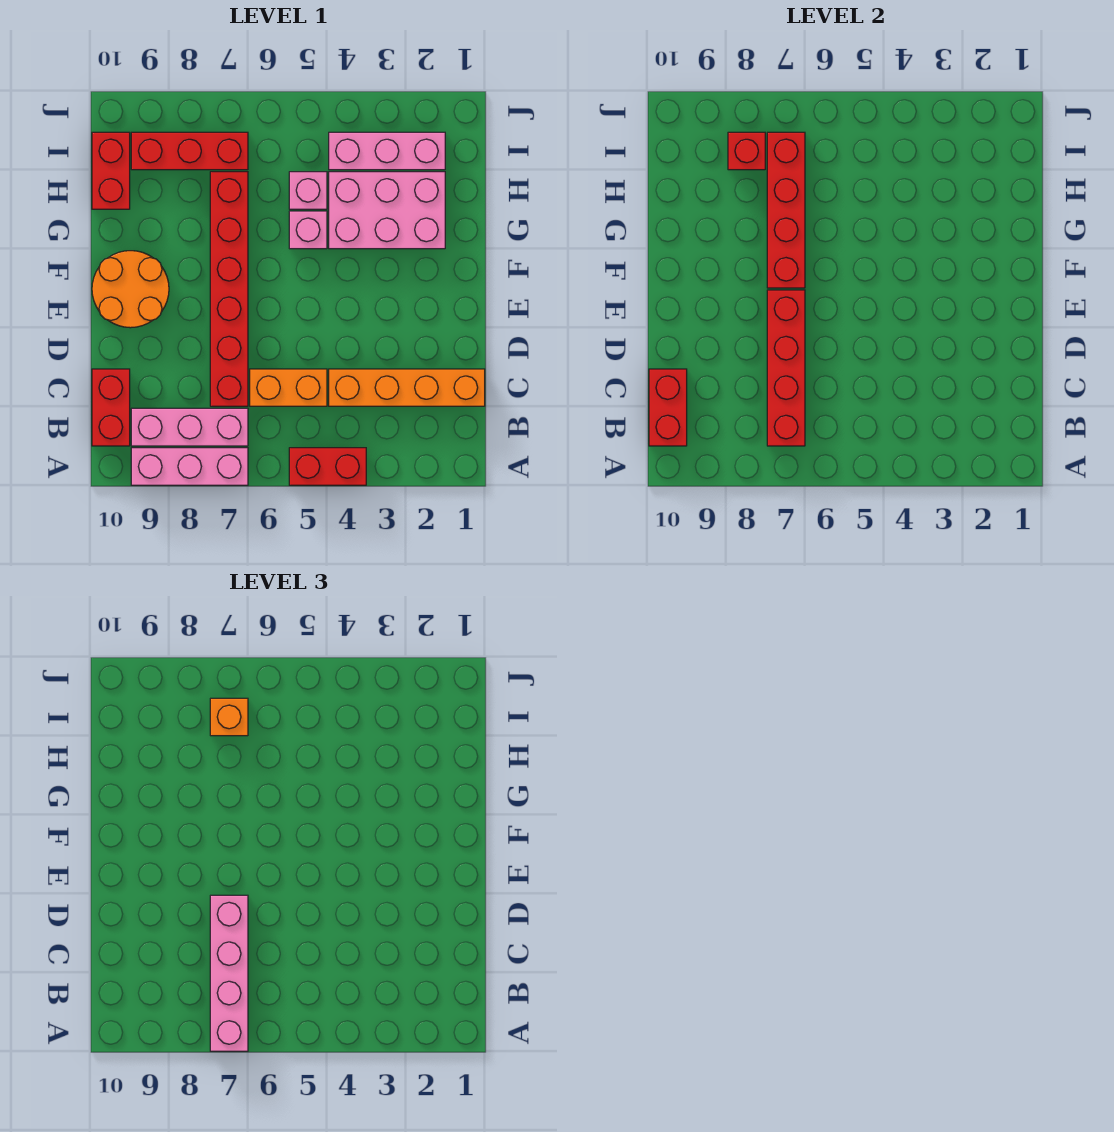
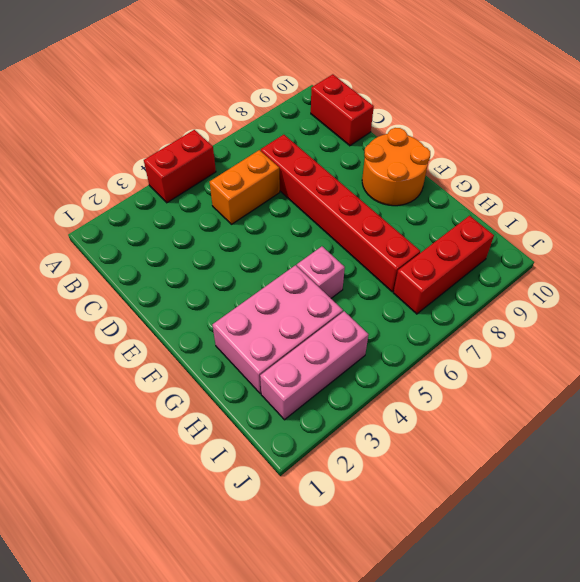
none -> pink 1x3 brick [131,448,248,485]
none -> pink 1x3 brick [131,408,248,446]
none -> orange 1x4 brick [329,369,485,406]

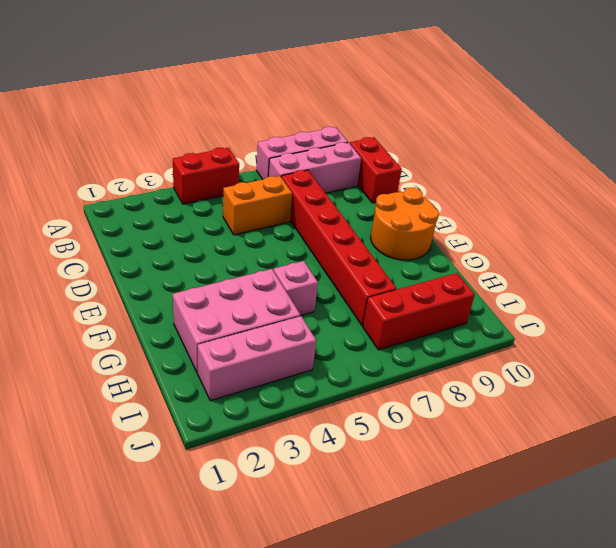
none -> orange 1x4 brick [329,369,485,406]
none -> pink 1x1 brick [289,172,327,209]
none -> red 1x2 brick [92,132,130,209]

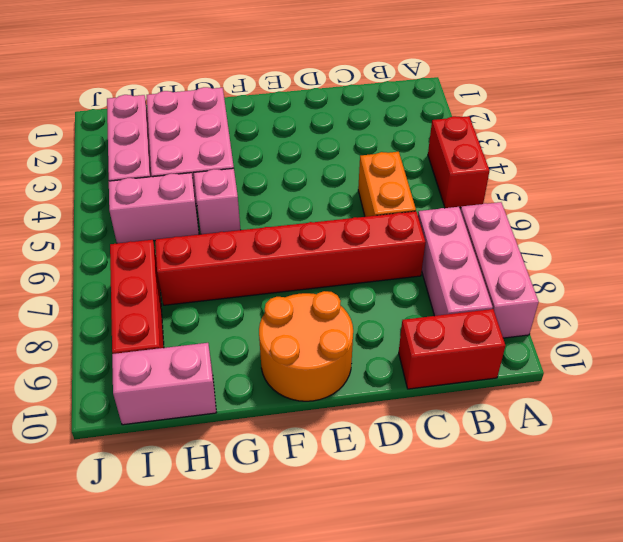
pink 1x2 brick [109,173,199,243] -> pink 1x1 brick [289,172,327,209]
pink 1x2 brick [112,343,216,425] -> red 1x2 brick [92,132,130,209]
none -> orange 1x4 brick [329,369,485,406]
none -> red 1x4 brick [767,290,805,446]
none -> red 1x2 brick [649,369,687,446]

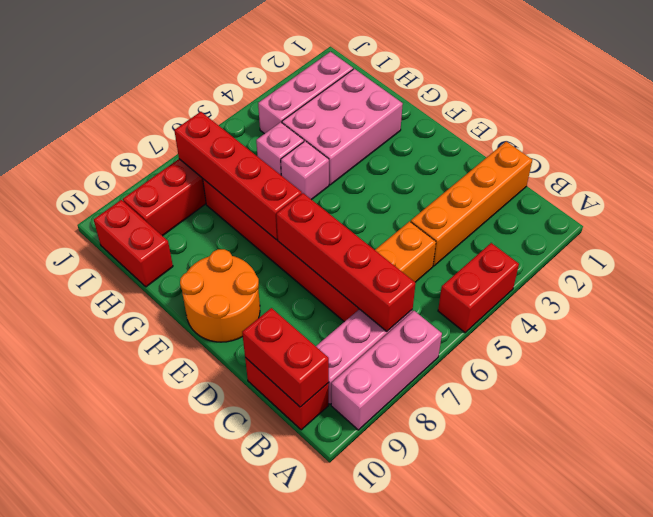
none -> red 1x1 brick [728,132,765,170]
none -> pink 1x4 brick [210,895,248,1051]
none -> orange 1x1 brick [210,698,248,736]

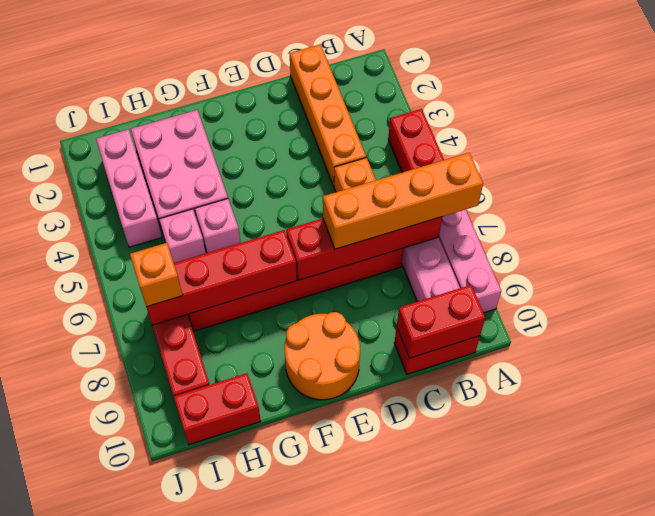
orange 1x4 brick [323,153,483,249] -> pink 1x4 brick [210,895,248,1051]
none -> red 1x1 brick [728,132,765,170]

